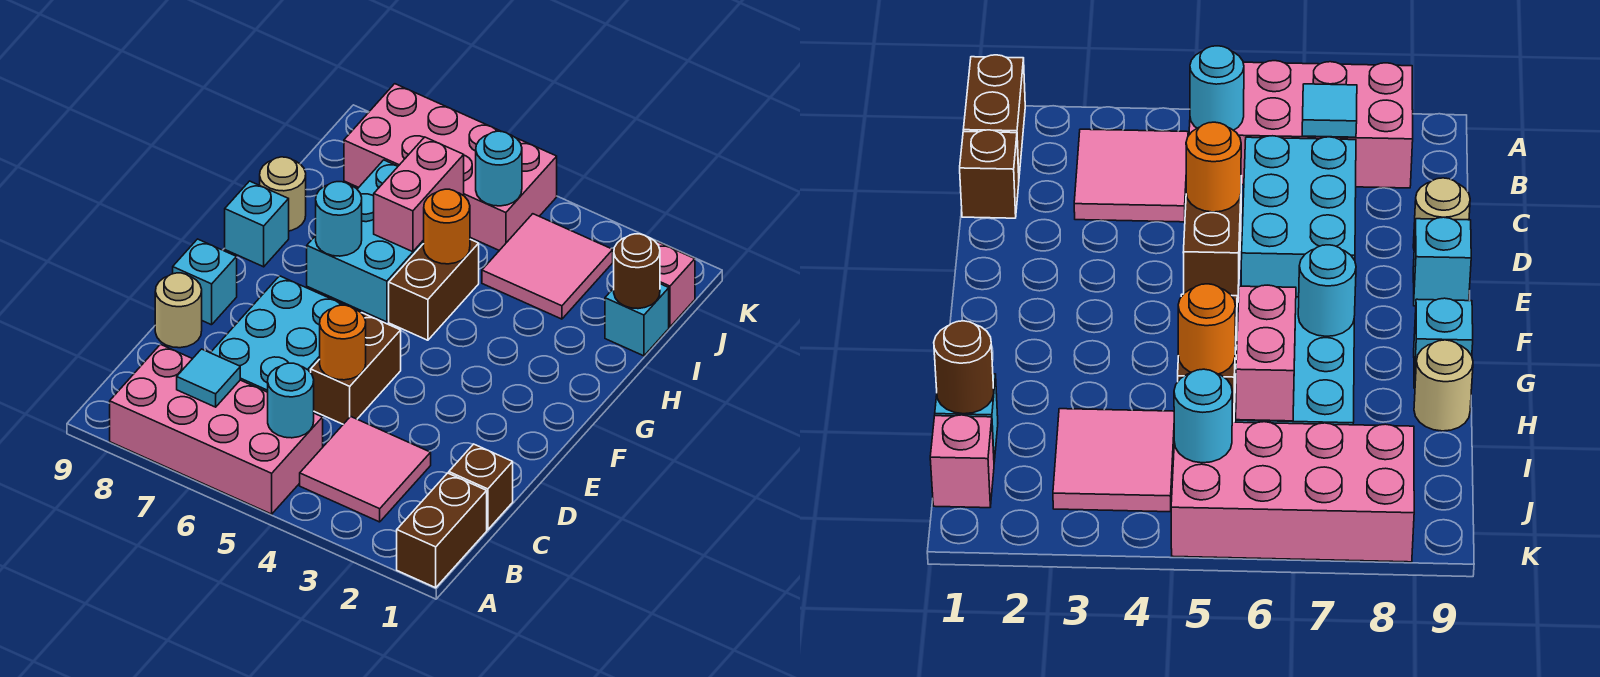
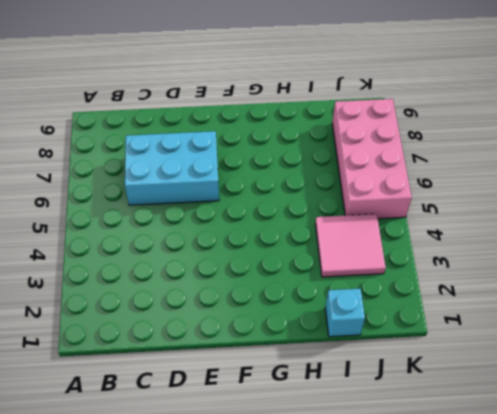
none -> brown 1x2 brick [397,473,487,588]
none -> pink 2x4 brick [110,344,323,514]
none -> pink 2x2 tile [300,416,431,522]

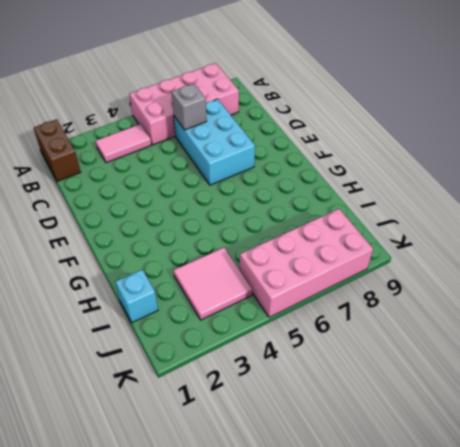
pink 1x2 tile [96,124,151,163] -> pink 2x2 tile [300,416,431,522]
grey 1x1 brick [172,84,207,130] -> none
none -> brown 1x1 brick [449,444,513,530]
none -> brown 1x2 brick [311,313,401,424]
none -> tan 1x1 round brick [155,273,202,348]

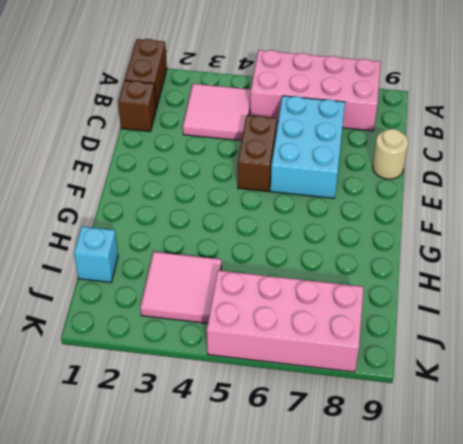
none -> cyan 1x1 brick [173,239,237,325]
none -> brown 1x2 brick [389,239,479,340]
none -> cyan 2x3 brick [307,160,424,322]

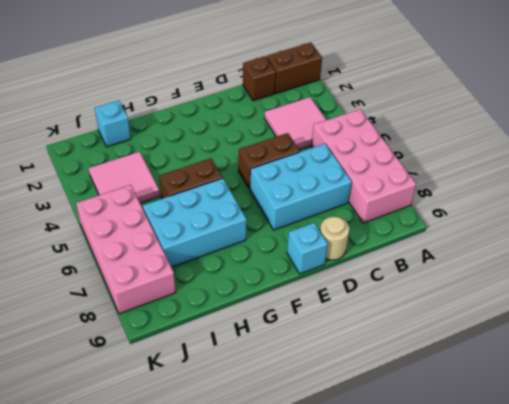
none -> cyan 1x1 brick [225,181,289,267]
none -> tan 1x1 round brick [260,157,306,231]
none -> pink 1x1 brick [655,241,695,327]

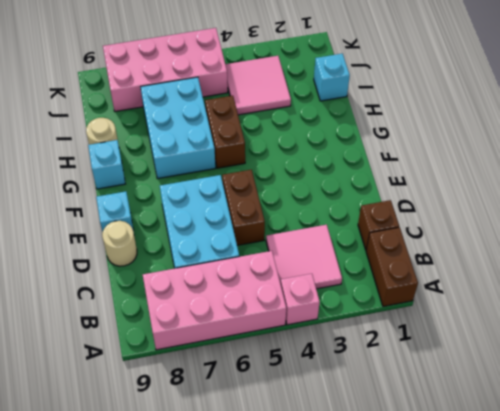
pink 1x1 brick [281,274,320,325] -> pink 1x1 brick moved to [655,241,695,327]
none -> cyan 1x1 round brick [268,363,314,438]
none -> cyan 1x1 tile [177,349,240,407]
none -> orange 1x1 round brick [320,305,366,380]

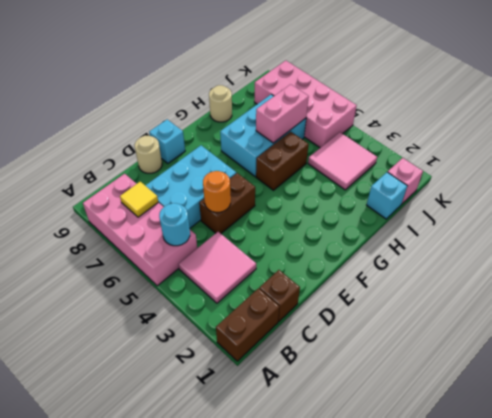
yellow 1x1 tile [120,182,158,217] -> cyan 1x1 tile [177,349,240,407]
none -> cyan 1x1 brick [225,181,289,267]
none -> cyan 1x1 round brick [316,182,362,256]
none -> orange 1x1 round brick [423,189,470,264]

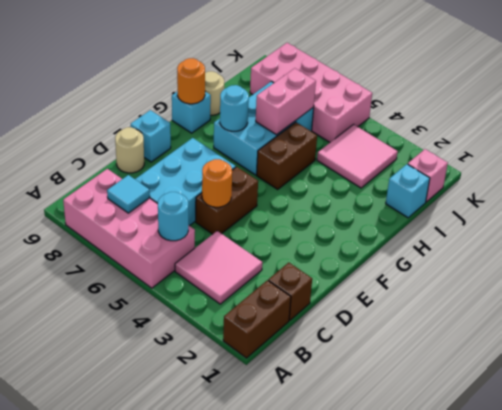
orange 1x1 round brick [177,58,205,104] -> orange 1x1 round brick moved to [423,189,470,264]
none -> brown 1x1 round brick [614,234,660,309]
none -> cyan 1x1 round brick [476,131,522,206]

